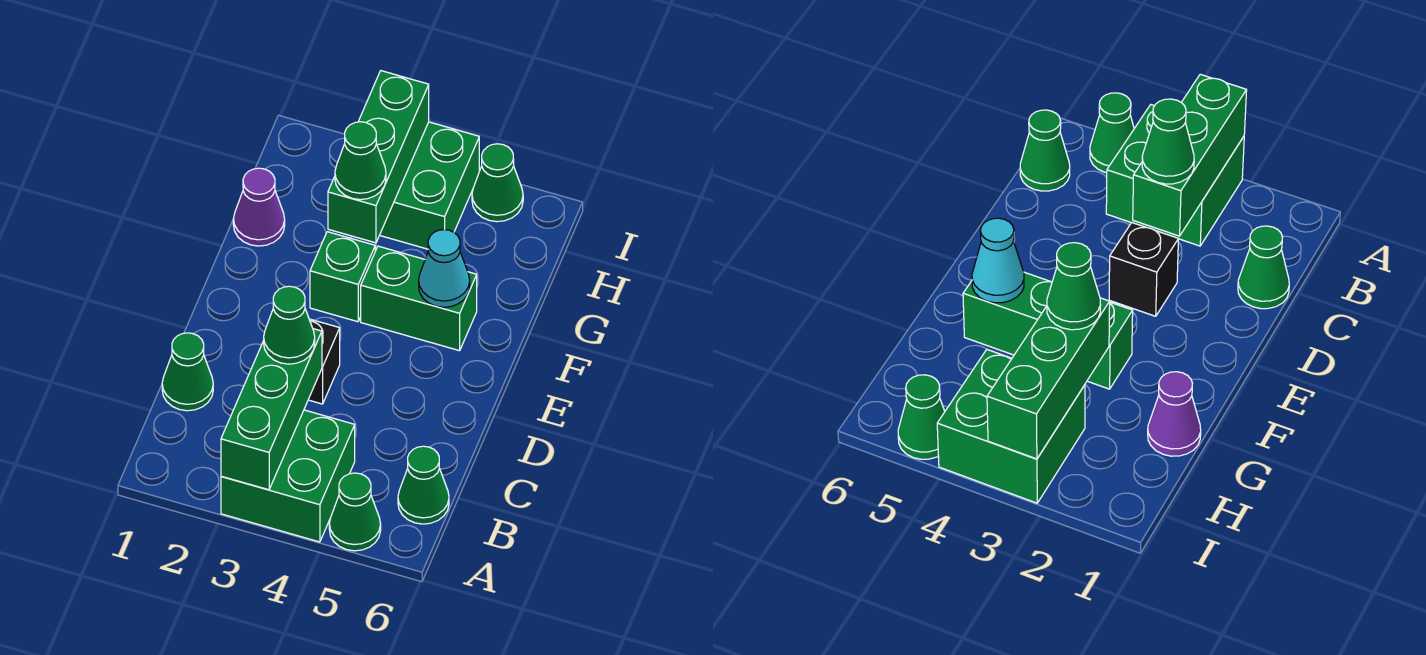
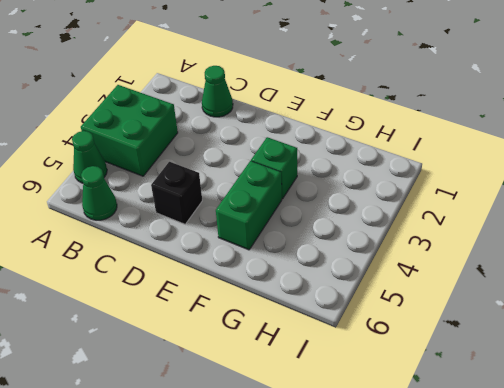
black 1x1 brick [151,162,202,224] -> black 1x1 brick moved to [308,319,340,404]
none -> purple 1x1 cone [233,168,285,246]
none -> green 2x2 brick [380,122,479,249]
none -> green 1x1 cone [472,144,523,222]

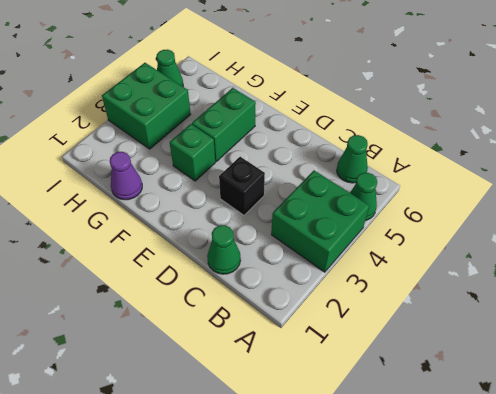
none -> green 1x3 brick [221,329,322,490]
none -> cyan 1x1 cone [419,230,470,307]
none -> green 1x3 brick [328,71,429,243]

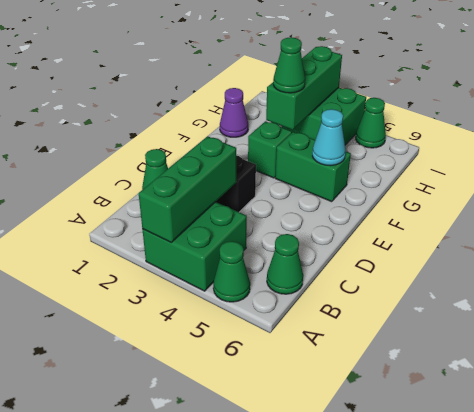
none -> green 1x1 cone [264,286,315,364]

